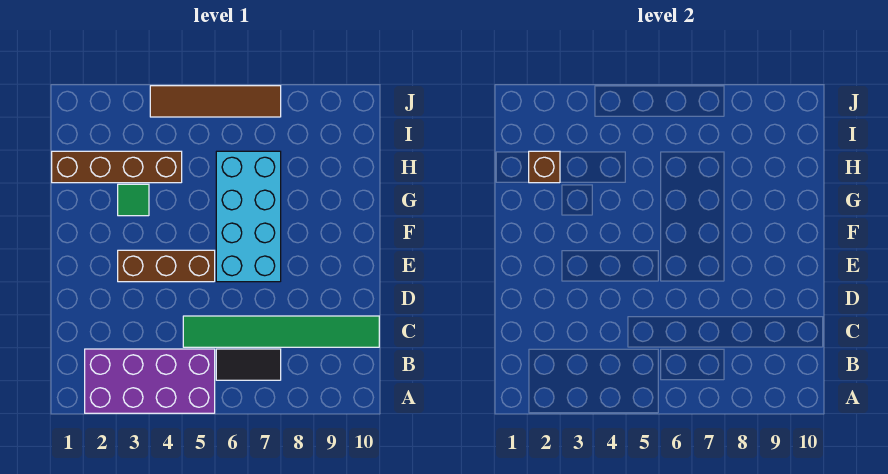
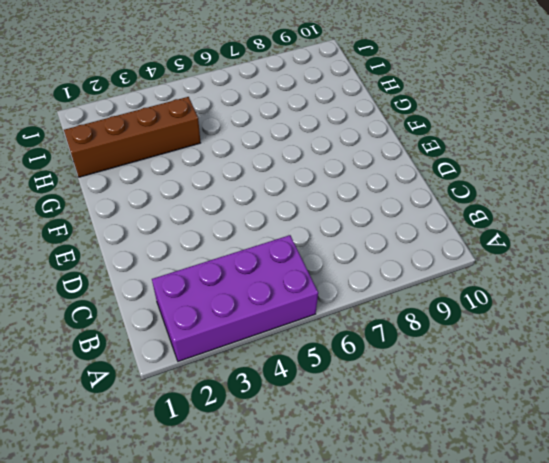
none -> black 1x2 tile [216,349,281,380]
none -> green 1x6 tile [183,316,379,347]

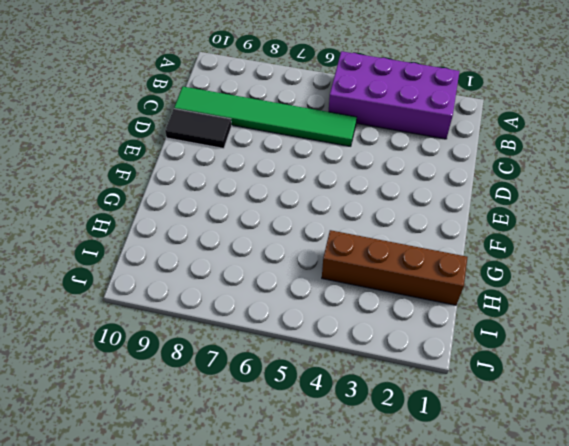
black 1x2 tile [165,109,232,149] -> black 1x2 tile moved to [216,349,281,380]
none -> brown 1x3 brick [118,250,215,282]
none -> cyan 2x4 brick [216,151,281,282]

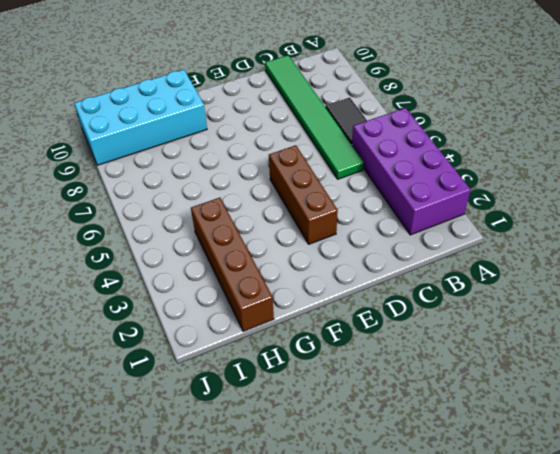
cyan 2x4 brick [74,70,207,165] -> cyan 2x4 brick moved to [216,151,281,282]
none -> green 1x1 tile [118,184,149,216]
none -> brown 1x4 tile [150,86,281,117]

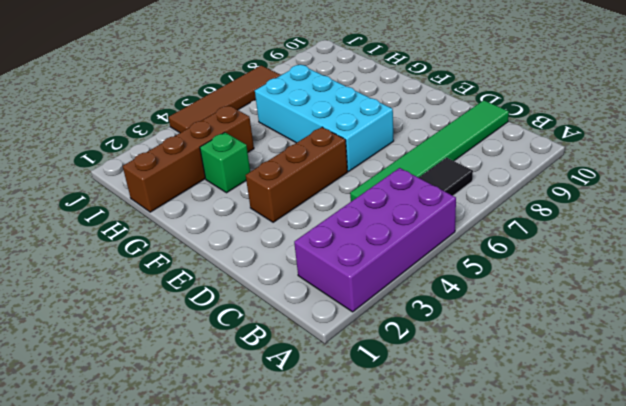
green 1x1 brick [200,132,250,193] -> green 1x1 tile [118,184,149,216]
none -> brown 1x1 brick [529,151,560,183]

